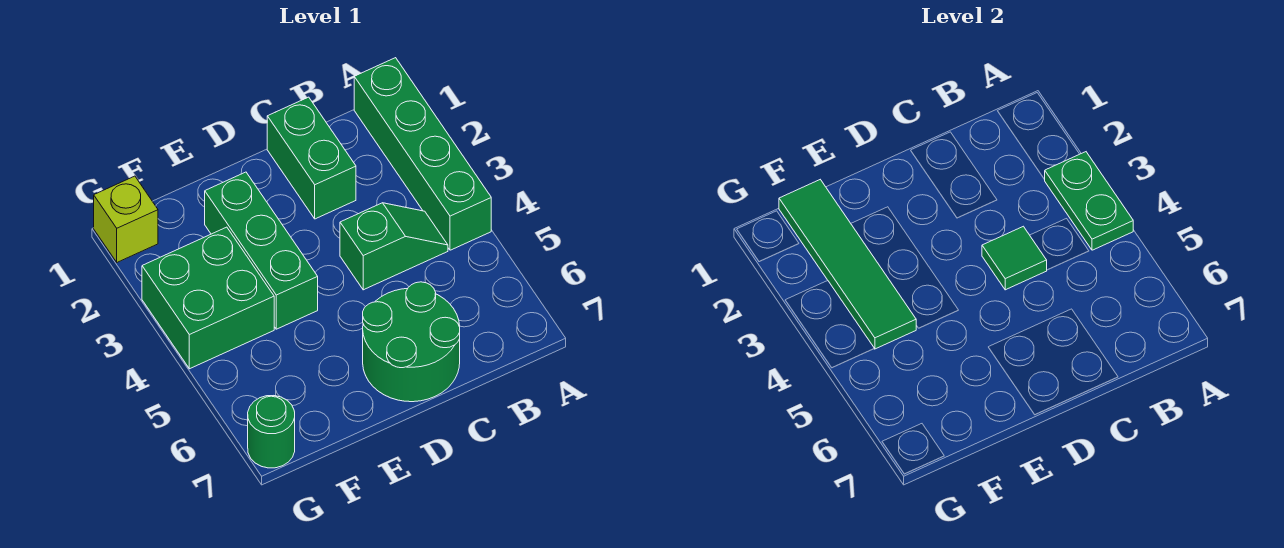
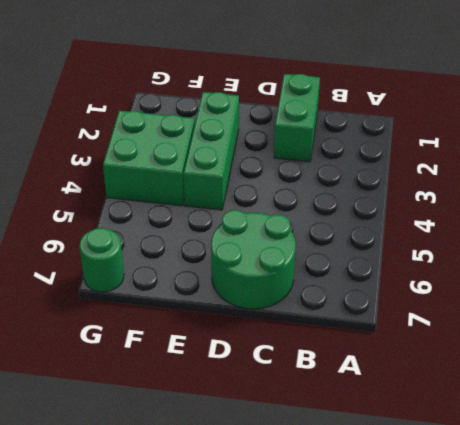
none -> green 1x4 brick [354,58,491,250]
none -> green 1x2 slope [340,203,448,290]

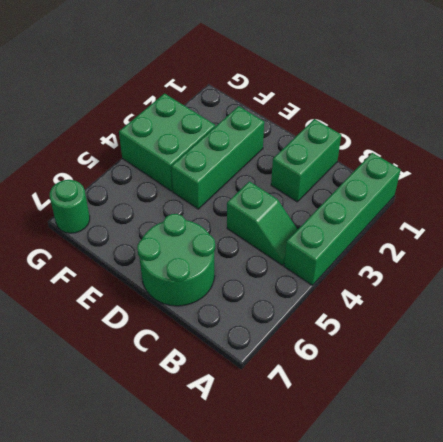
none -> lime 1x1 brick [94,176,158,262]
none -> green 1x2 plate [1044,152,1133,250]

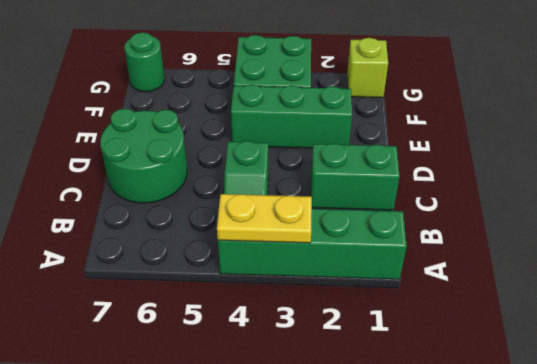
yellow 1x2 plate [217,194,312,243] -> green 1x2 plate [1044,152,1133,250]
none -> green 1x1 tile [982,226,1047,290]
none -> green 1x4 tile [779,180,916,349]

